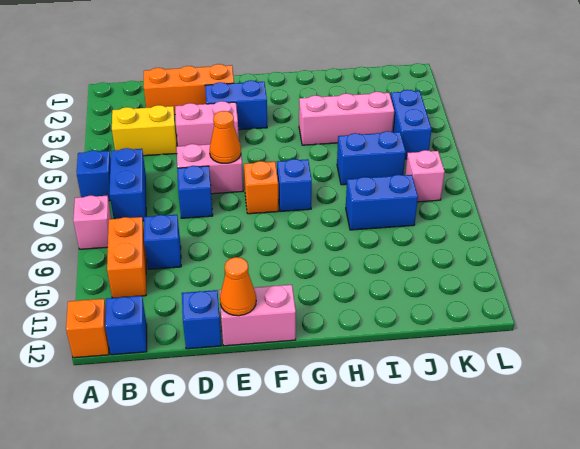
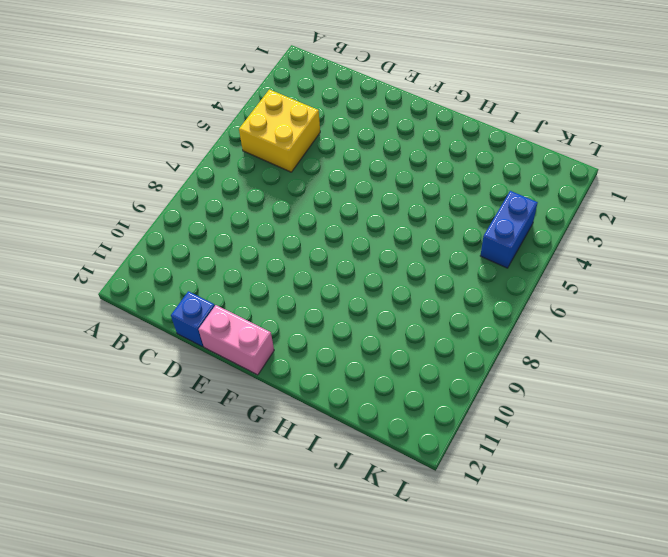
yellow 2x2 brick [239,90,320,172] -> yellow 1x2 brick [112,105,177,156]
none -> blue 1x1 brick [77,150,111,201]
none -> pink 1x1 brick [73,196,112,249]
none -> orange 1x1 brick [66,299,109,358]

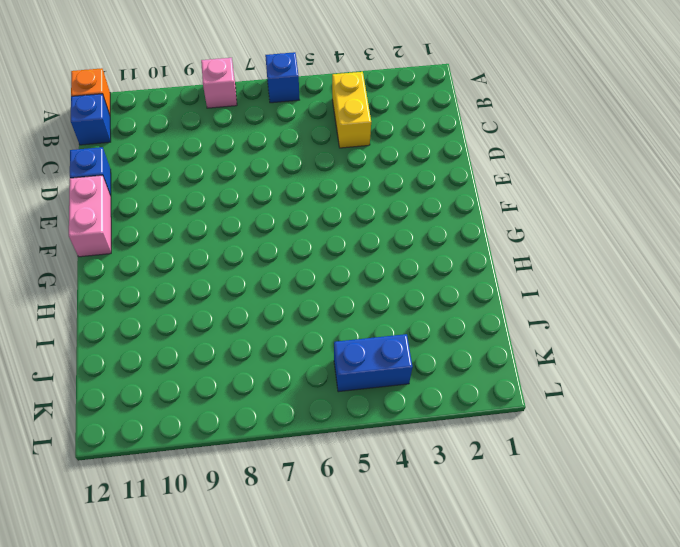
none -> blue 1x2 brick [110,148,146,221]
none -> orange 1x2 brick [107,217,146,298]
none -> orange 1x3 brick [144,64,234,115]

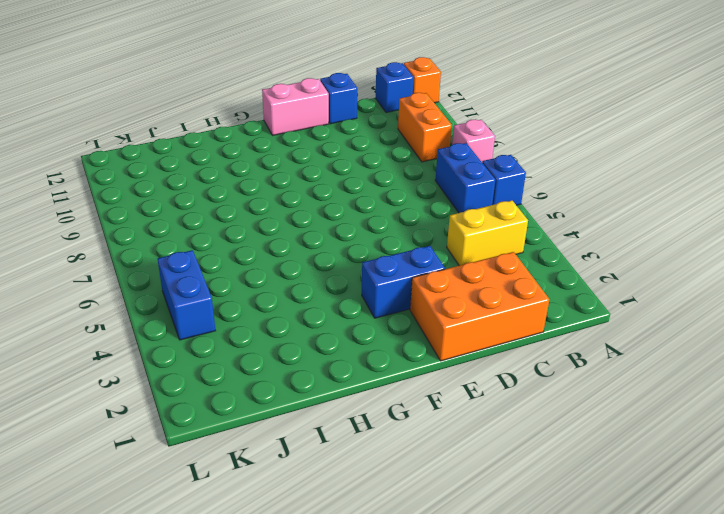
orange 2x3 brick [410,252,550,361] -> orange 1x3 brick [144,64,234,115]
none -> blue 1x1 brick [144,215,181,269]
none -> pink 1x2 brick [175,101,239,146]
none -> pink 1x2 brick [177,142,243,194]

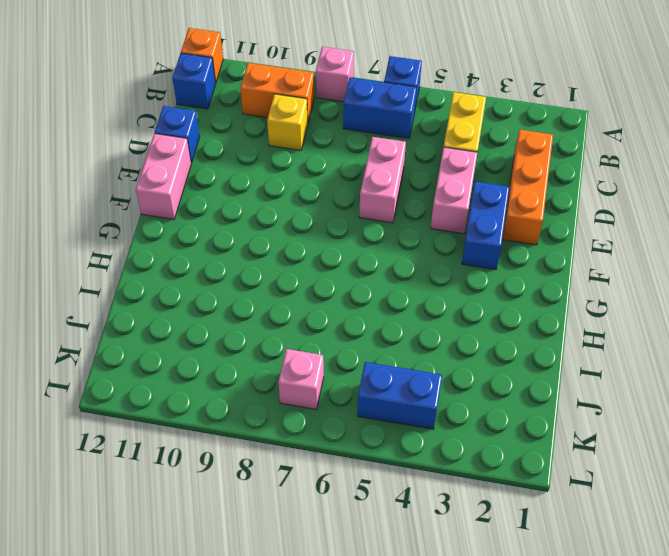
yellow 1x1 brick [267,94,308,150] -> blue 1x1 brick [144,215,181,269]
none -> blue 1x1 brick [177,166,213,218]
none -> orange 1x1 brick [244,161,279,214]
none -> blue 1x1 brick [277,159,312,212]

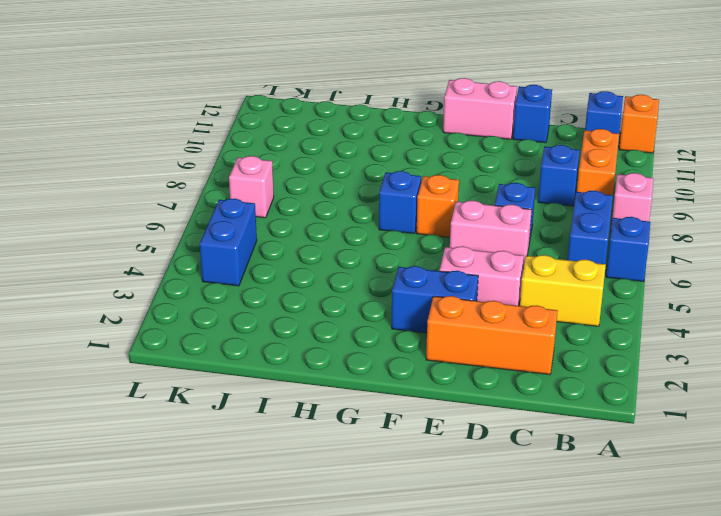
none -> pink 1x3 brick [299,92,394,145]
none -> blue 1x2 brick [337,131,406,185]
none -> blue 1x2 brick [346,175,418,230]

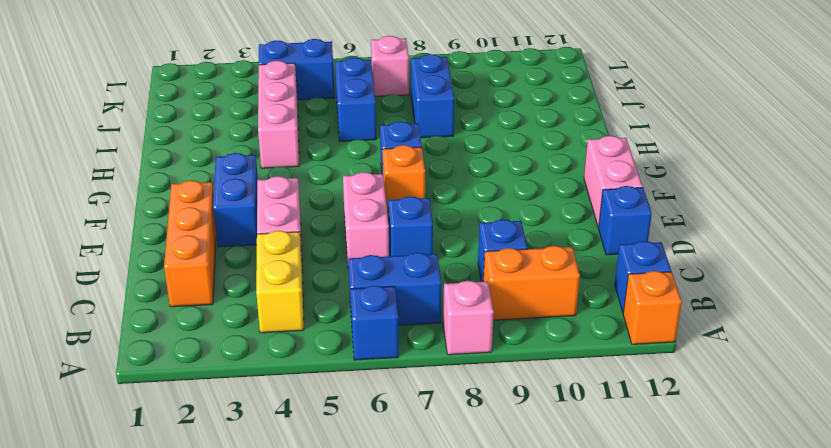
none -> orange 1x1 cone [210,111,241,163]
none -> orange 1x1 cone [220,257,256,316]

